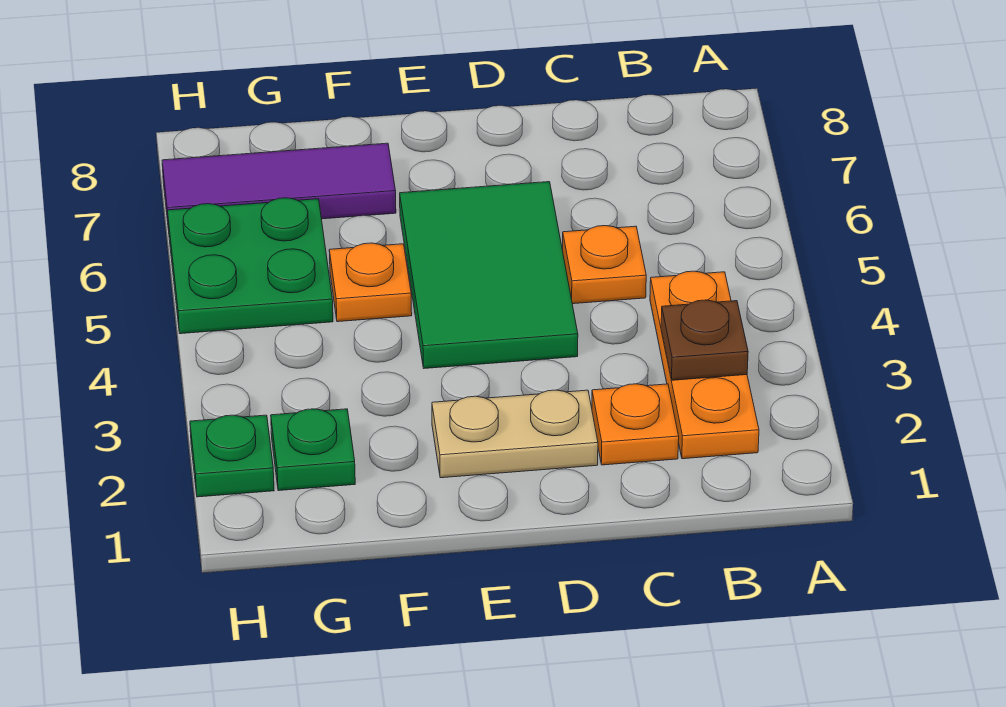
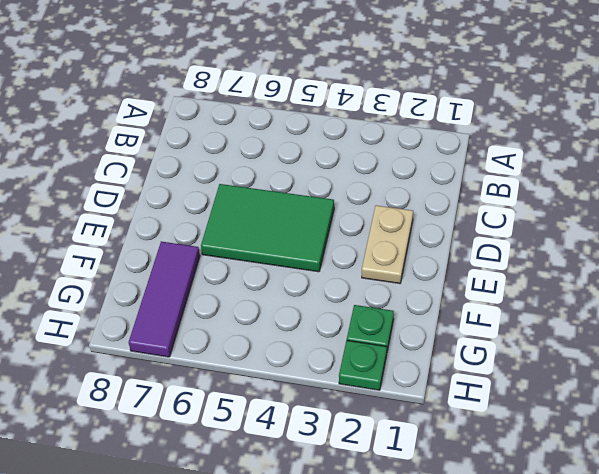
none -> orange 1x3 plate [650,271,759,459]
none -> orange 1x1 plate [592,384,679,465]

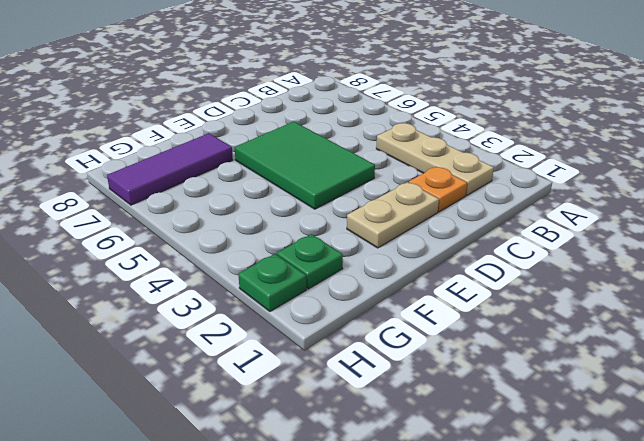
tan 1x3 plate [376,123,494,195] -> orange 1x3 plate [650,271,759,459]
none -> orange 1x1 plate [563,226,646,304]
none -> orange 1x1 plate [329,243,412,322]

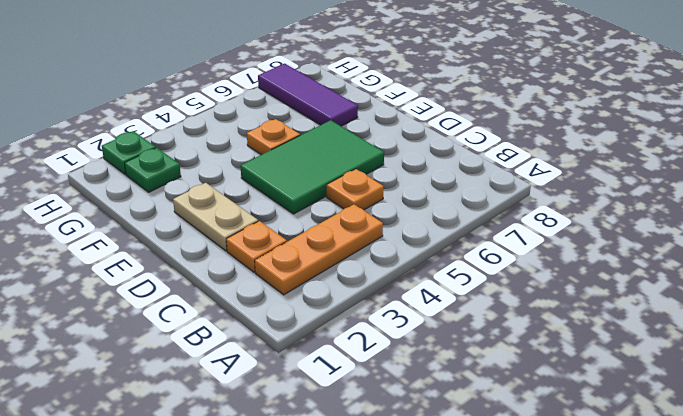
none -> green 2x2 plate [167,198,333,334]
none -> brown 1x1 plate [661,300,748,380]

